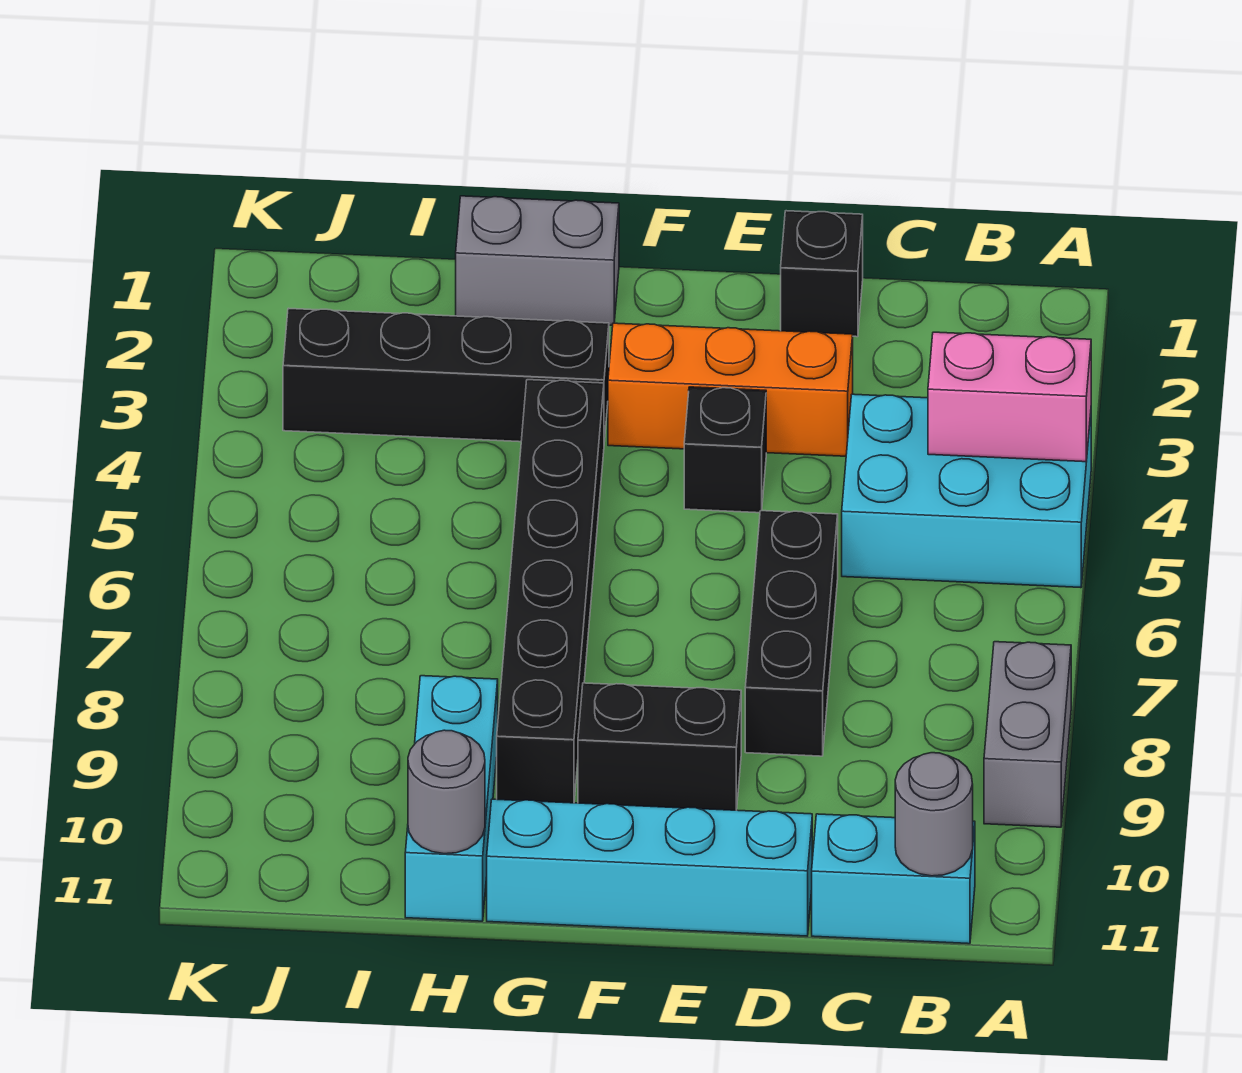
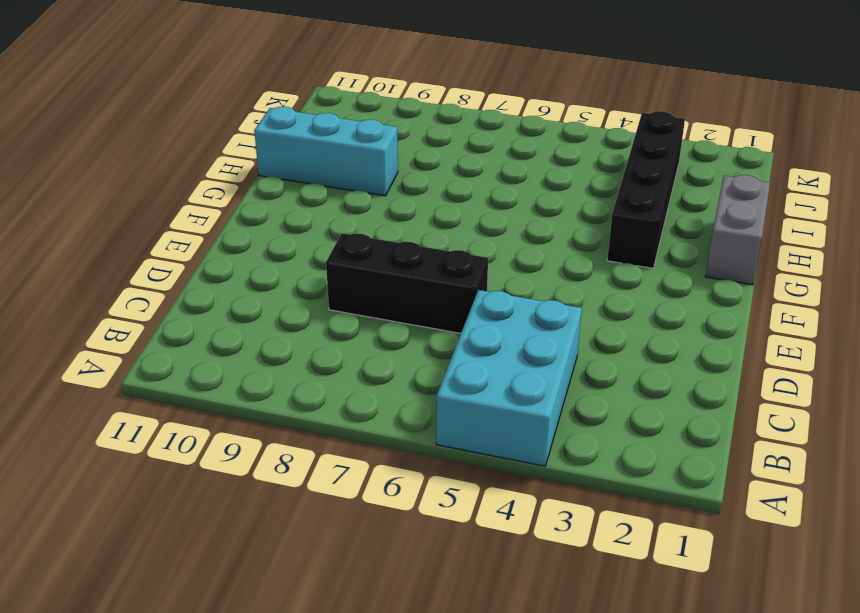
none -> grey 1x2 brick [984,642,1071,827]
none -> cyan 1x2 brick [812,814,975,944]
none -> black 1x1 brick [781,211,863,337]

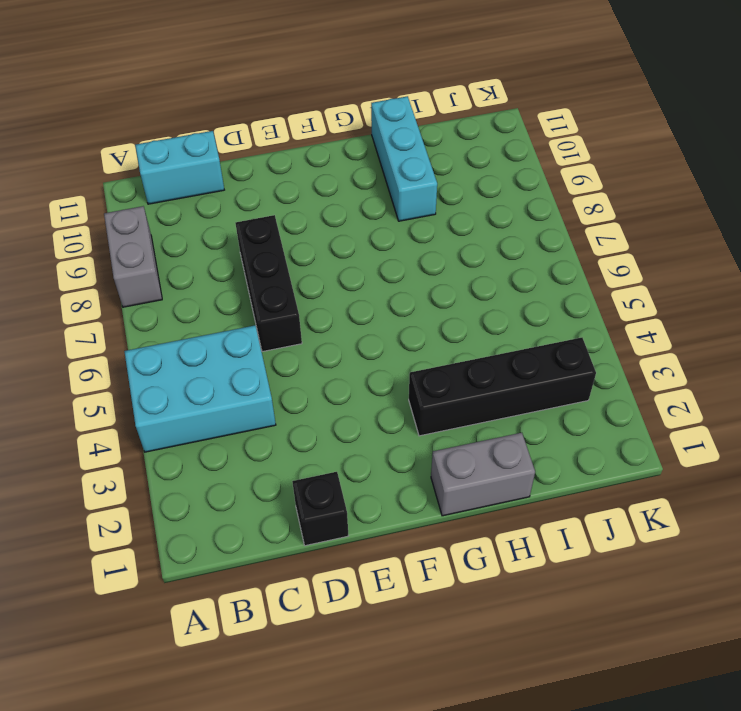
none -> orange 1x3 brick [608,323,853,456]
none -> cyan 1x4 brick [487,799,812,936]
none -> black 1x1 brick [684,387,766,513]

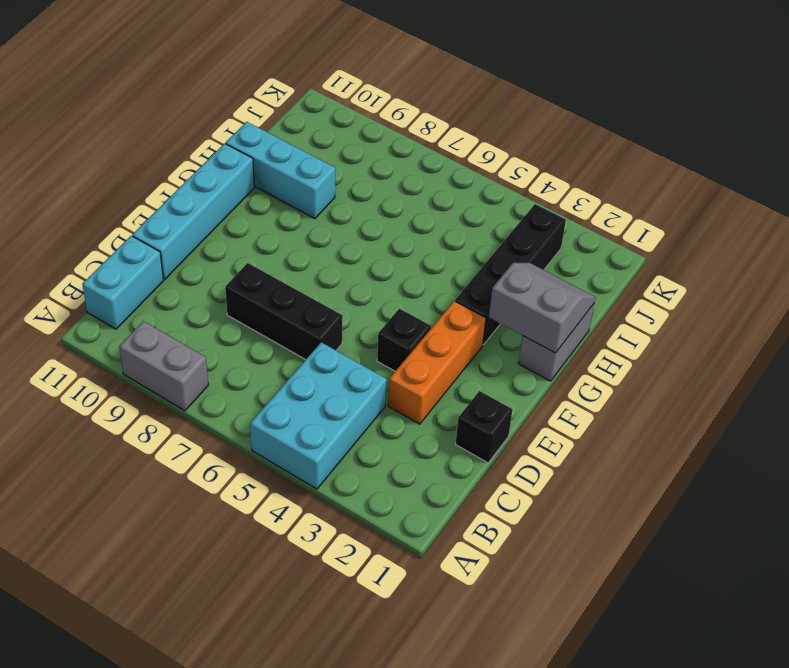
grey 2x2 slope [489,263,596,353] -> none
none -> black 1x2 brick [578,683,741,810]
none -> black 1x6 brick [497,380,604,803]
none -> pink 1x2 brick [928,332,1091,462]

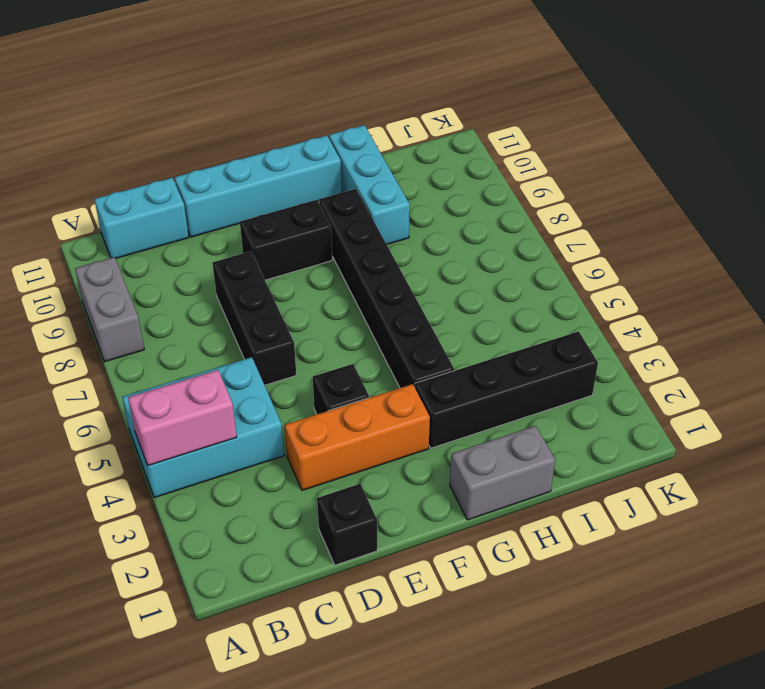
none -> grey 1x1 round brick [895,753,973,876]
none -> grey 1x1 round brick [408,730,485,854]

